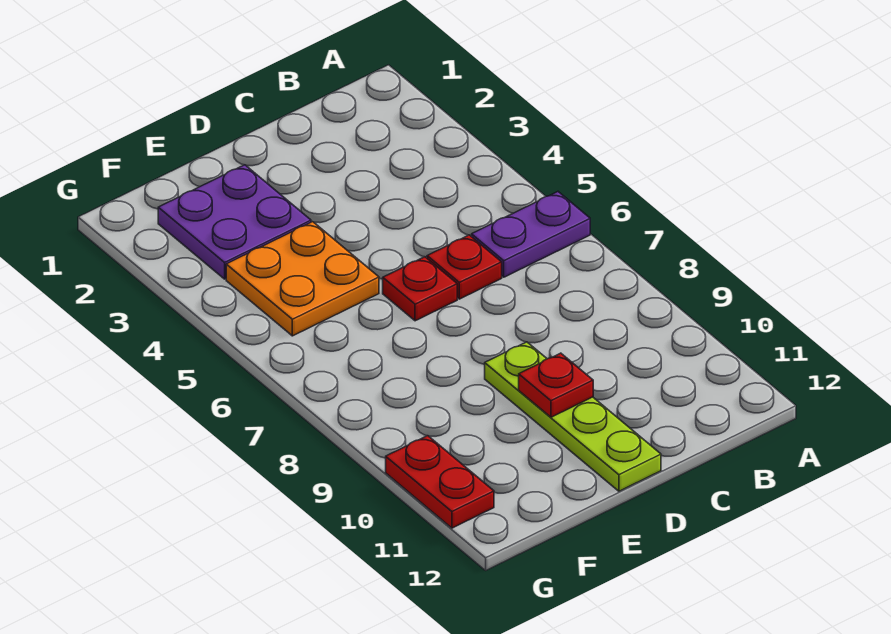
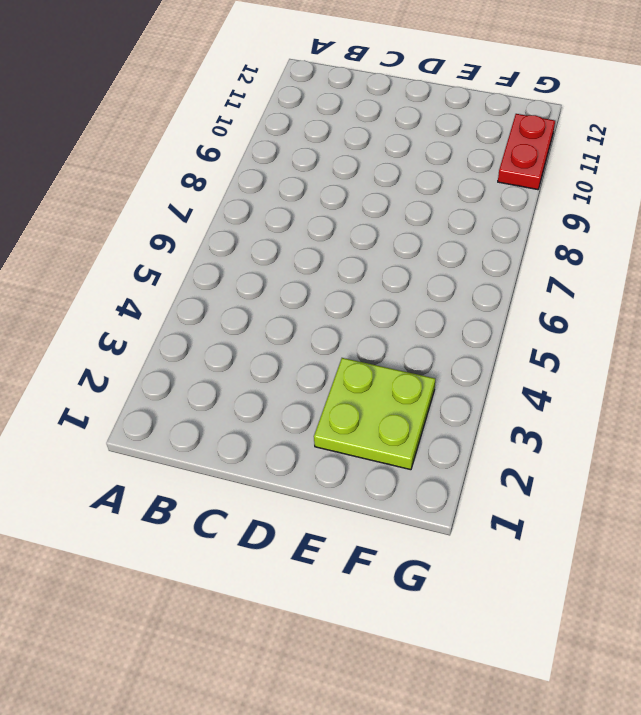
lime 2x2 plate [314,358,435,470] -> purple 2x2 plate [158,165,311,279]
none -> purple 1x2 plate [472,192,590,277]
none -> red 1x1 plate [427,235,502,299]

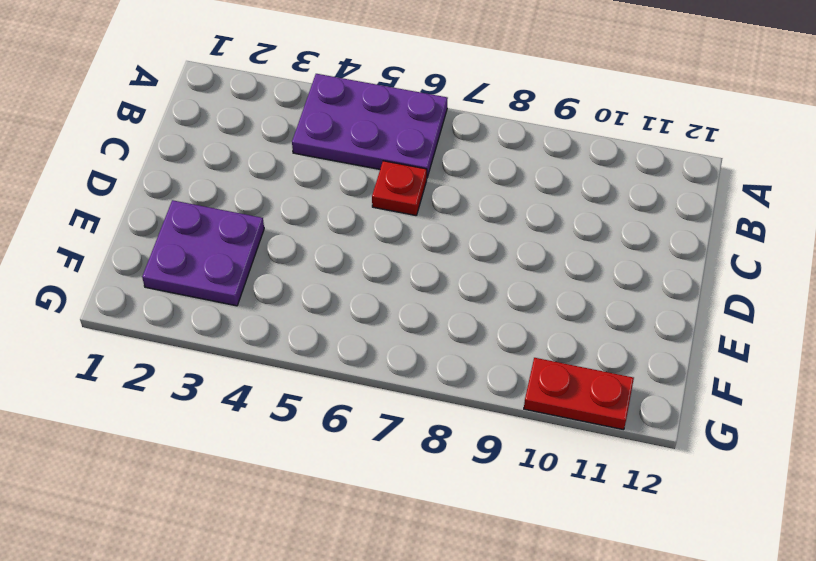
purple 2x3 plate [292,74,448,177] -> purple 1x2 plate [472,192,590,277]
none -> red 1x1 plate [383,257,457,321]
none -> lime 1x4 plate [485,342,661,491]

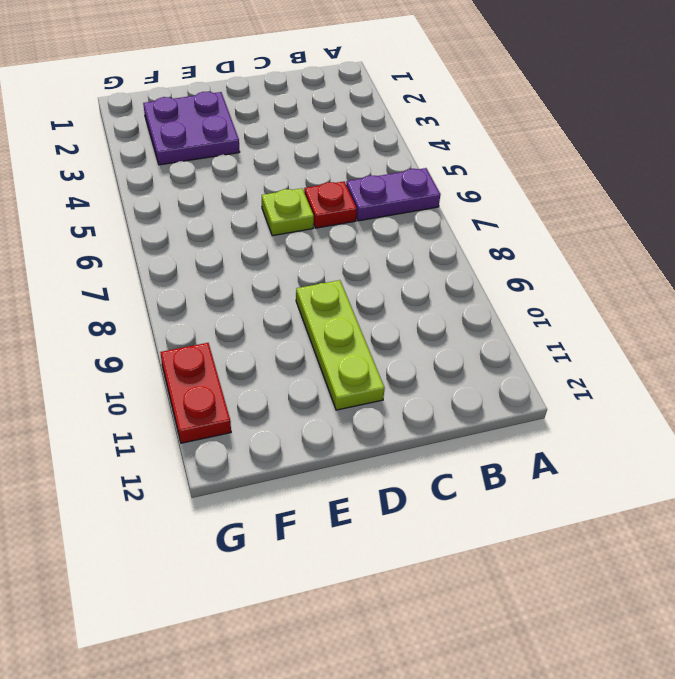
lime 1x1 plate [262,188,314,236] -> red 1x1 plate [383,257,457,321]
lime 1x3 plate [296,280,385,410] -> lime 1x4 plate [485,342,661,491]
none -> orange 2x2 plate [226,222,379,336]
none -> red 1x1 plate [519,353,593,417]

